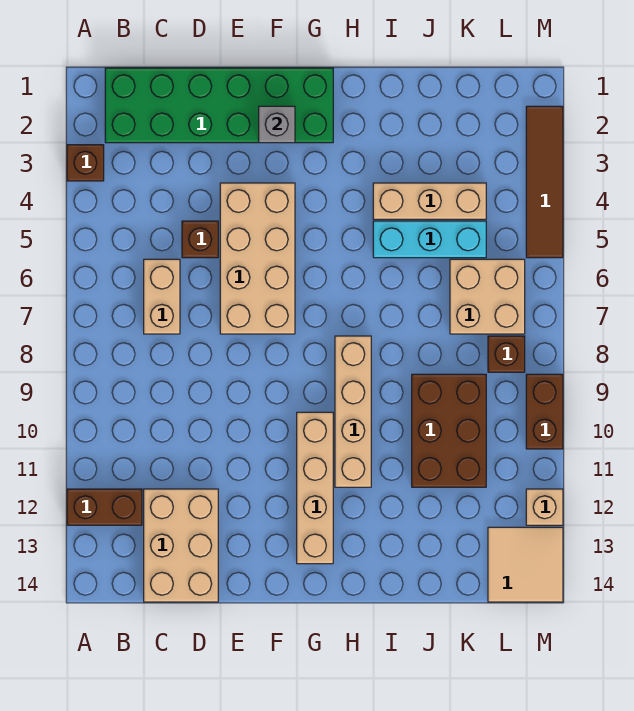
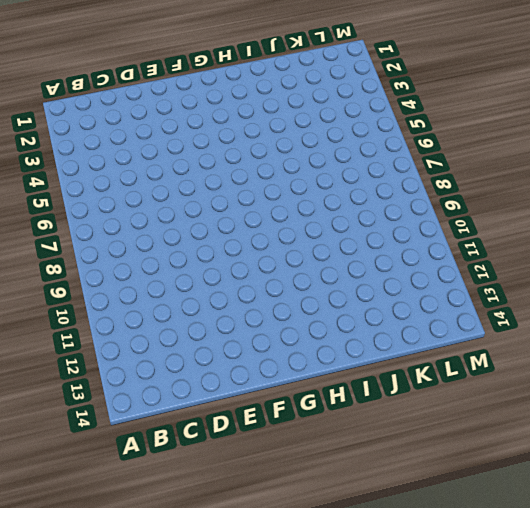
none -> brown 1x1 brick [67,145,104,181]
none -> brown 1x2 brick [67,489,142,525]
none -> green 2x6 brick [105,68,333,143]

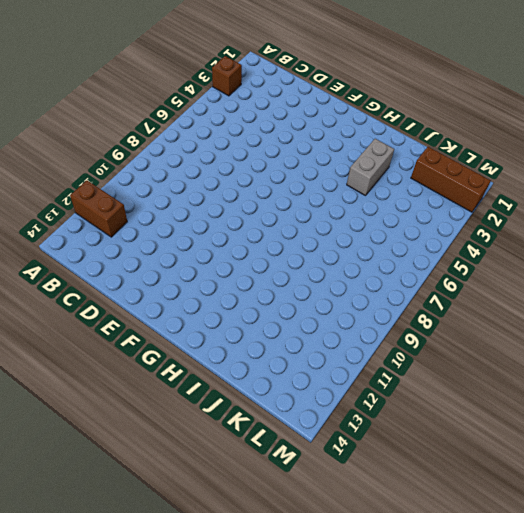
grey 1x2 brick [347,139,394,196] -> tan 1x3 brick [373,183,486,219]
brown 1x3 brick [411,147,491,212] -> brown 1x4 tile [526,106,563,258]
none -> green 2x6 brick [105,68,333,143]
none -> tan 1x2 brick [144,259,180,334]
none -> tan 2x3 brick [144,489,218,602]

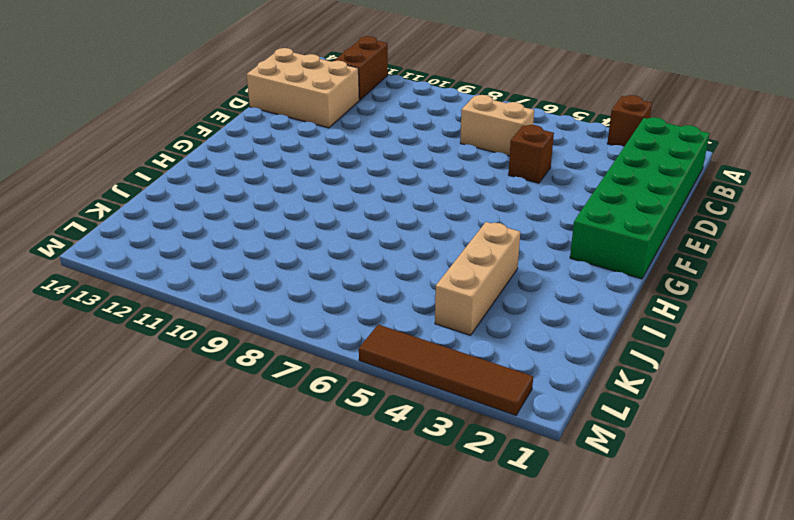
none -> tan 2x4 brick [220,183,295,334]
none -> tan 1x4 brick [297,412,333,564]
none -> tan 1x4 brick [335,336,371,487]

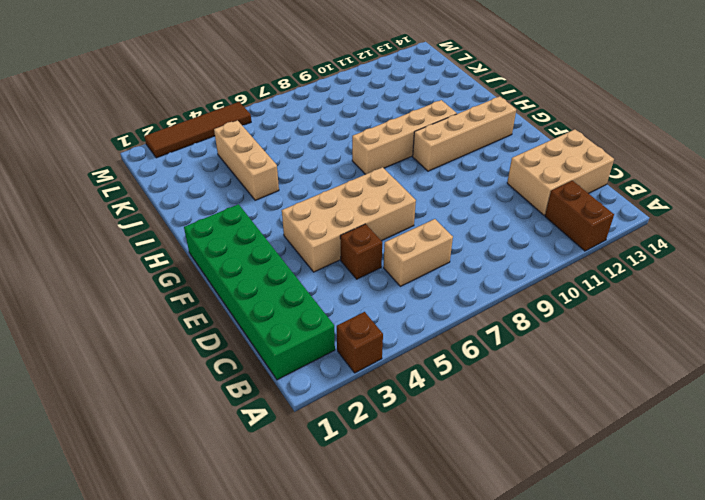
none -> cyan 1x3 brick [373,221,486,258]
none -> brown 2x3 brick [412,374,486,487]
none -> tan 2x2 brick [450,259,525,334]

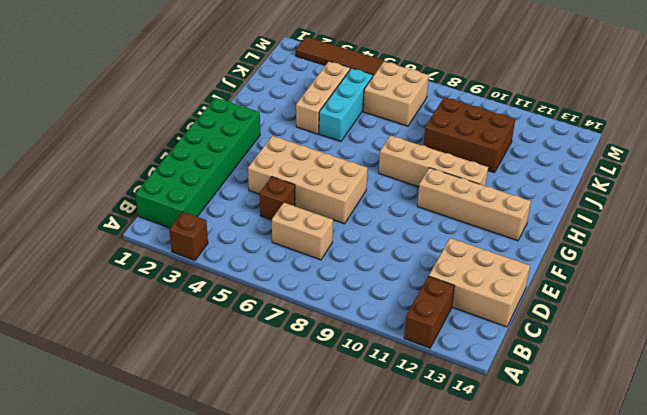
none -> brown 1x1 brick [488,336,525,372]
none -> tan 2x2 tile [488,527,563,602]
none -> brown 1x2 brick [526,374,563,449]

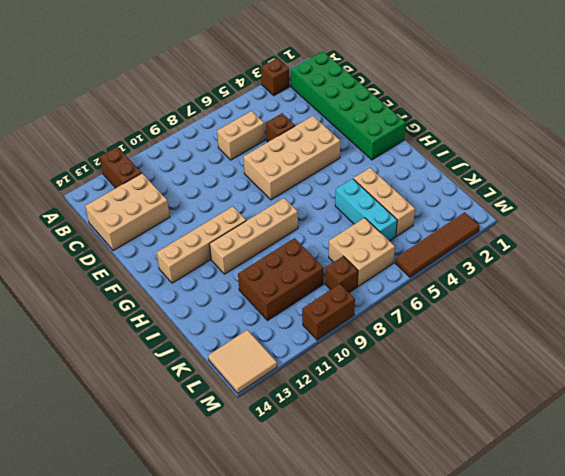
none -> tan 1x1 brick [526,489,563,525]
none -> grey 1x1 brick [259,106,295,143]

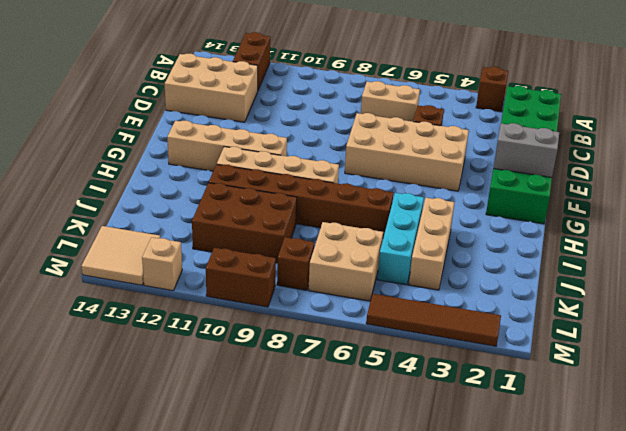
grey 1x2 brick [493,123,559,177] -> grey 1x1 brick [259,106,295,143]
brown 1x6 brick [209,164,393,238] -> none

